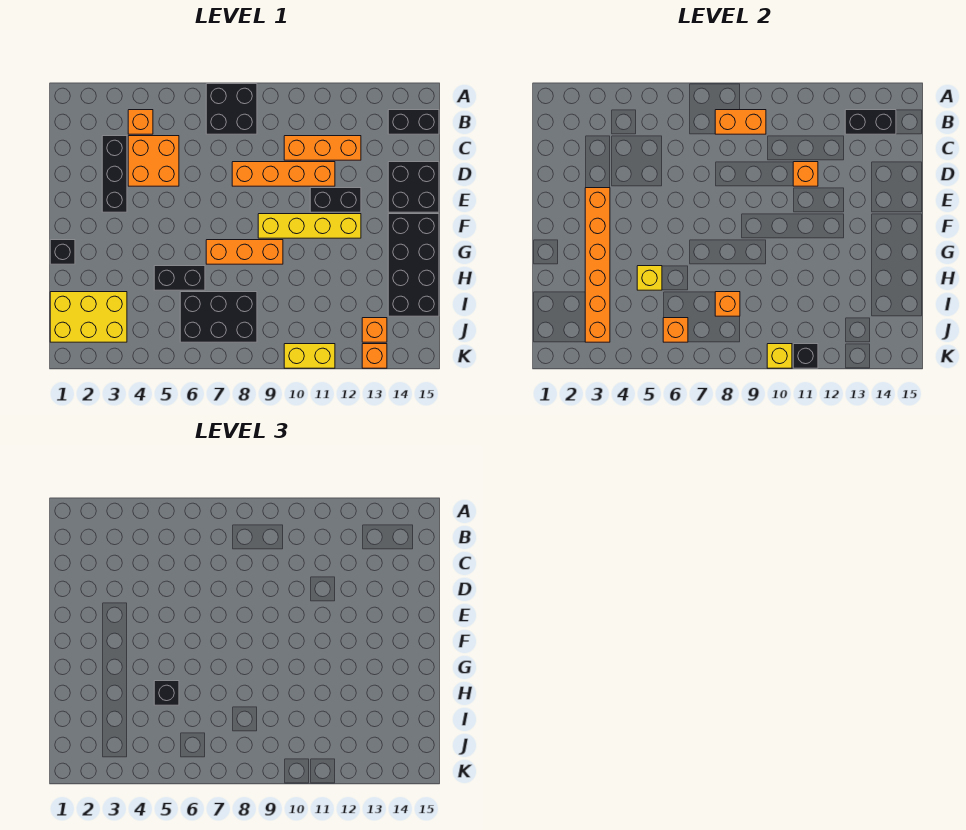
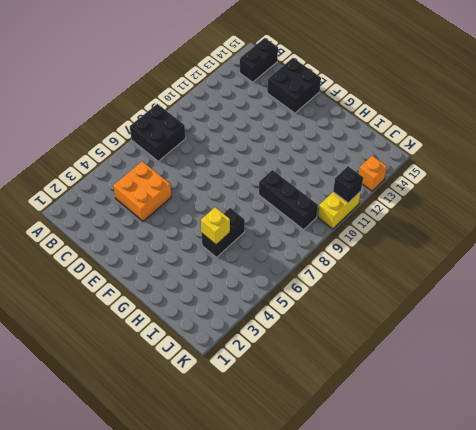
black 1x3 brick [259,170,318,230] -> black 1x3 brick moved to [102,136,127,212]
none -> orange 1x1 brick [128,110,153,134]
none -> orange 1x3 brick [284,136,361,160]
none -> orange 1x4 brick [232,162,335,186]

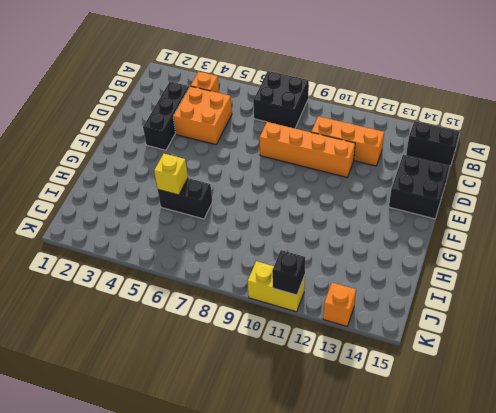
none -> black 1x2 brick [310,188,361,212]
none -> yellow 1x4 brick [258,214,361,238]
none -> black 2x4 brick [388,214,439,316]

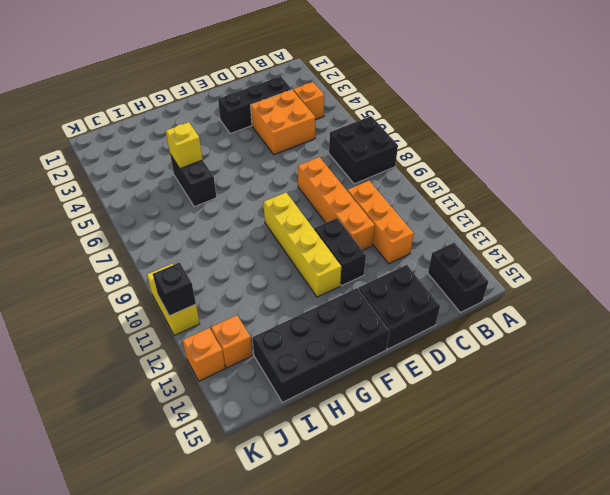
none -> black 1x1 brick [50,240,75,264]
none -> orange 1x3 brick [206,240,283,264]
none -> yellow 2x3 brick [50,292,127,342]

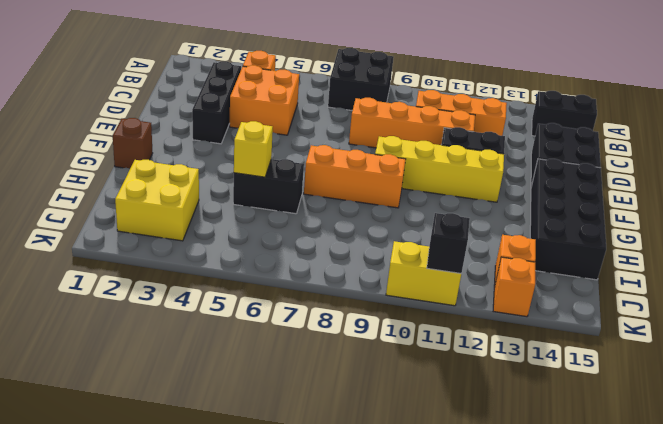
brown 1x1 brick [113,118,153,169] -> black 1x1 brick [50,240,75,264]
yellow 2x2 brick [115,160,199,241] -> yellow 2x3 brick [50,292,127,342]
none -> black 2x3 brick [180,292,257,342]
none -> orange 1x2 brick [715,110,766,134]
none -> black 1x2 brick [845,110,896,134]

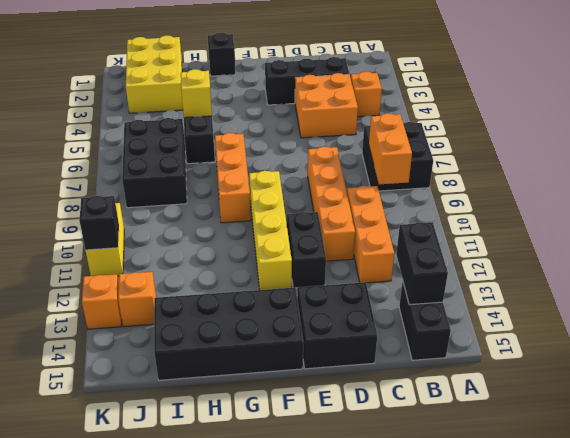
none -> orange 1x1 brick [793,162,818,186]
none -> orange 1x6 brick [585,188,610,342]
none -> orange 1x1 brick [715,292,740,316]

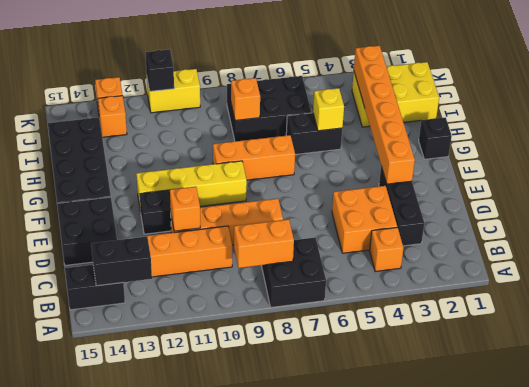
none -> orange 1x1 brick [663,318,688,342]
none -> yellow 1x1 brick [767,344,792,368]
none -> black 1x1 brick [154,681,179,705]

